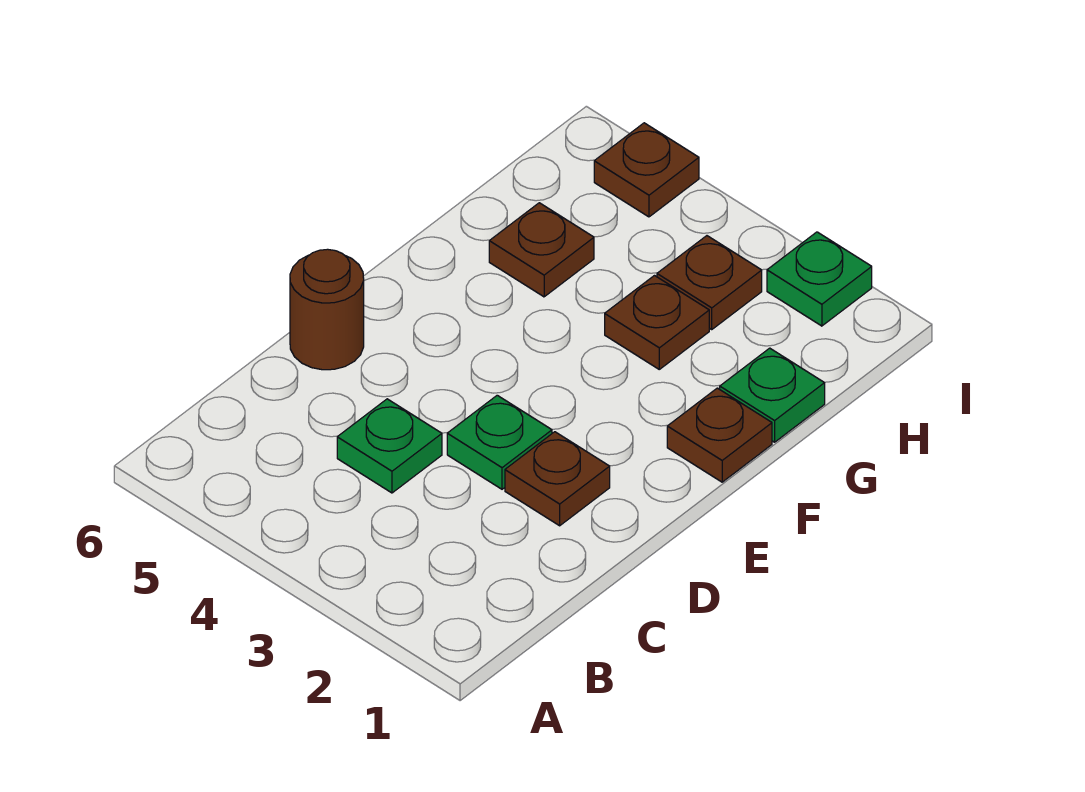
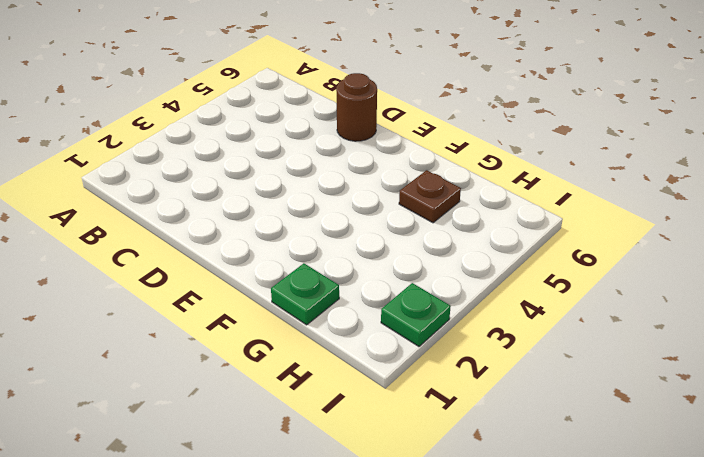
none -> green 1x1 plate [337,399,442,493]
none -> brown 1x1 plate [505,432,610,526]

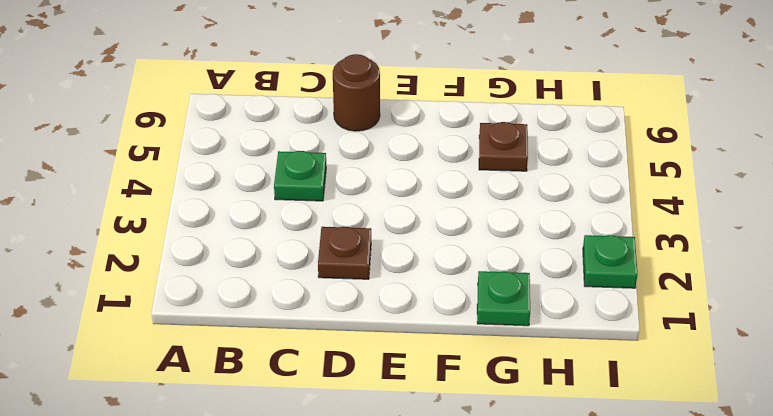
none -> green 1x1 plate [447,395,552,489]
none -> brown 1x1 plate [667,388,772,482]

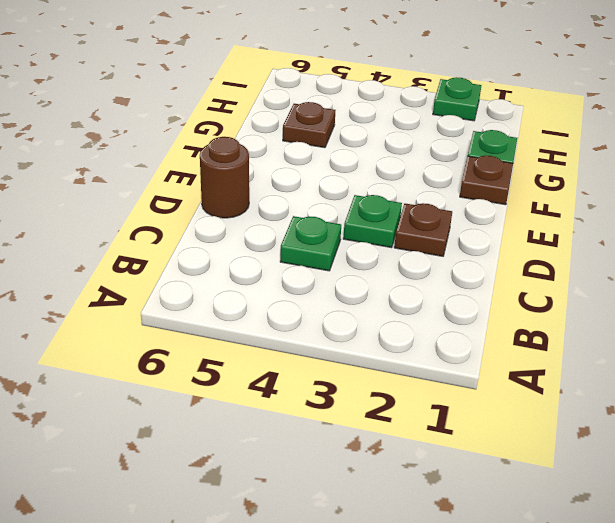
none -> brown 1x1 plate [605,276,709,369]
none -> brown 1x1 plate [657,236,762,329]

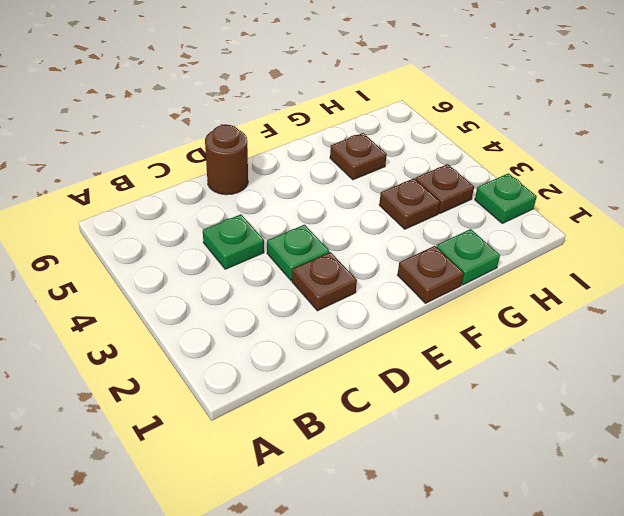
none -> brown 1x1 plate [594,123,699,217]

